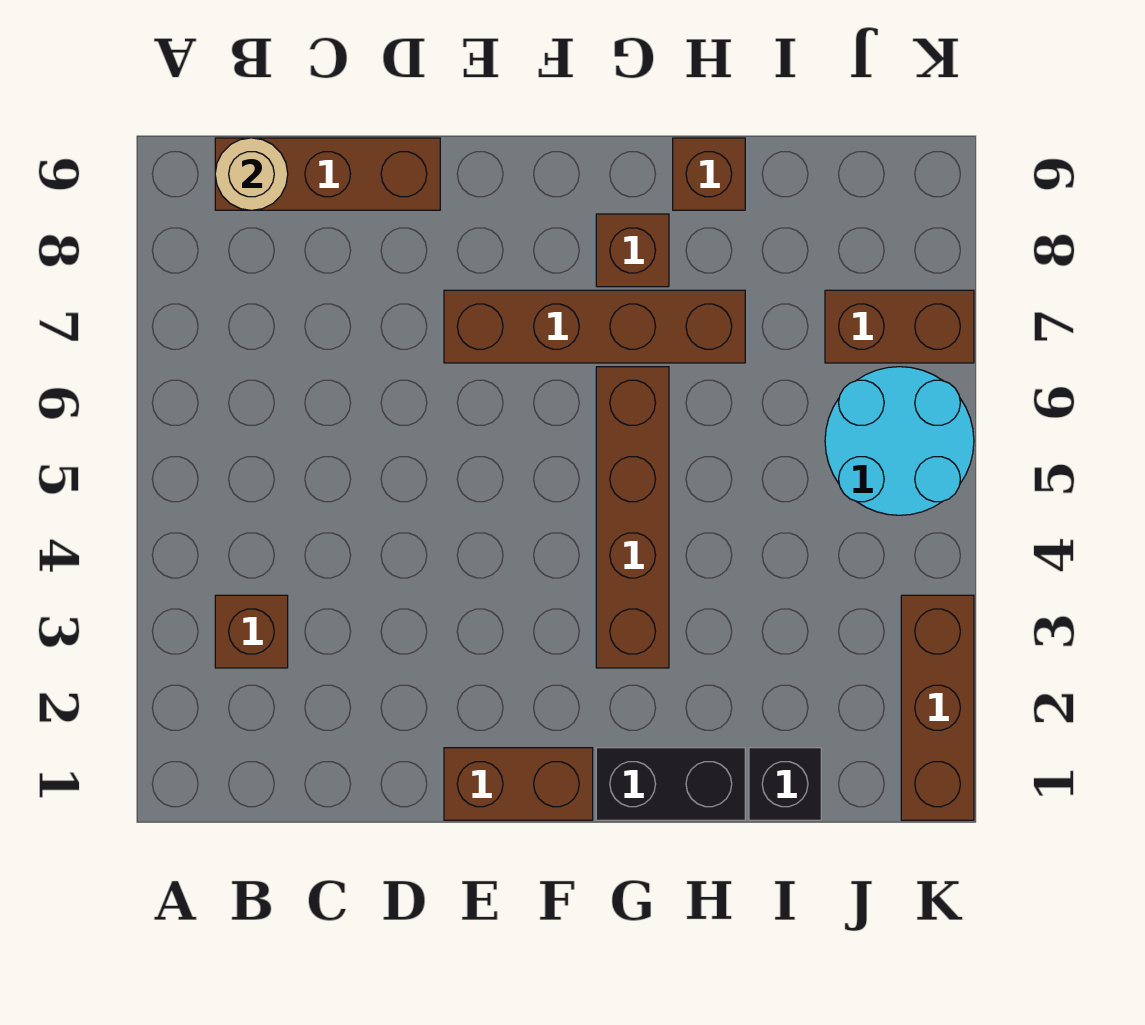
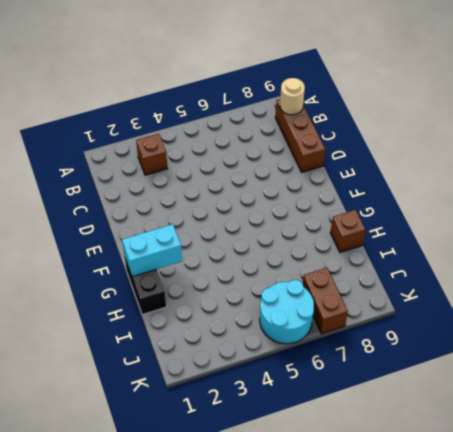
cyan 1x2 brick [122,224,182,277] -> none
none -> brown 1x2 brick [444,748,593,820]
none -> brown 1x4 brick [444,290,745,363]
none -> brown 1x4 brick [596,367,669,668]

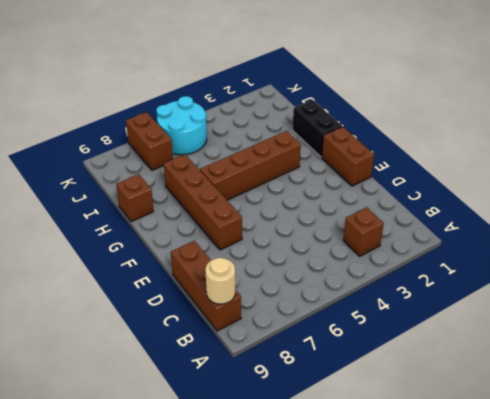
none -> brown 1x1 brick [596,214,669,287]
none -> black 1x1 brick [749,748,821,820]
none -> brown 1x3 brick [901,595,974,820]

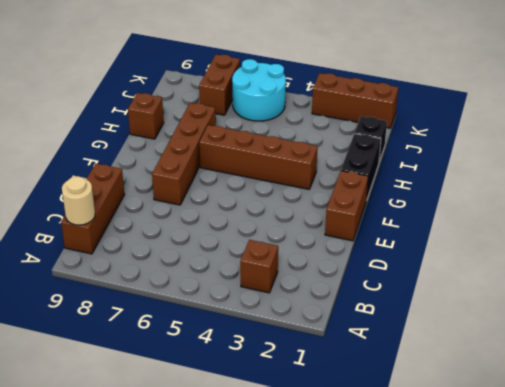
none -> brown 1x1 brick [596,214,669,287]

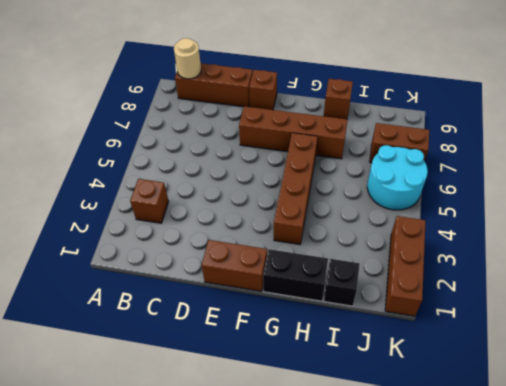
brown 1x1 brick [249,70,277,110] -> brown 1x1 brick moved to [596,214,669,287]

